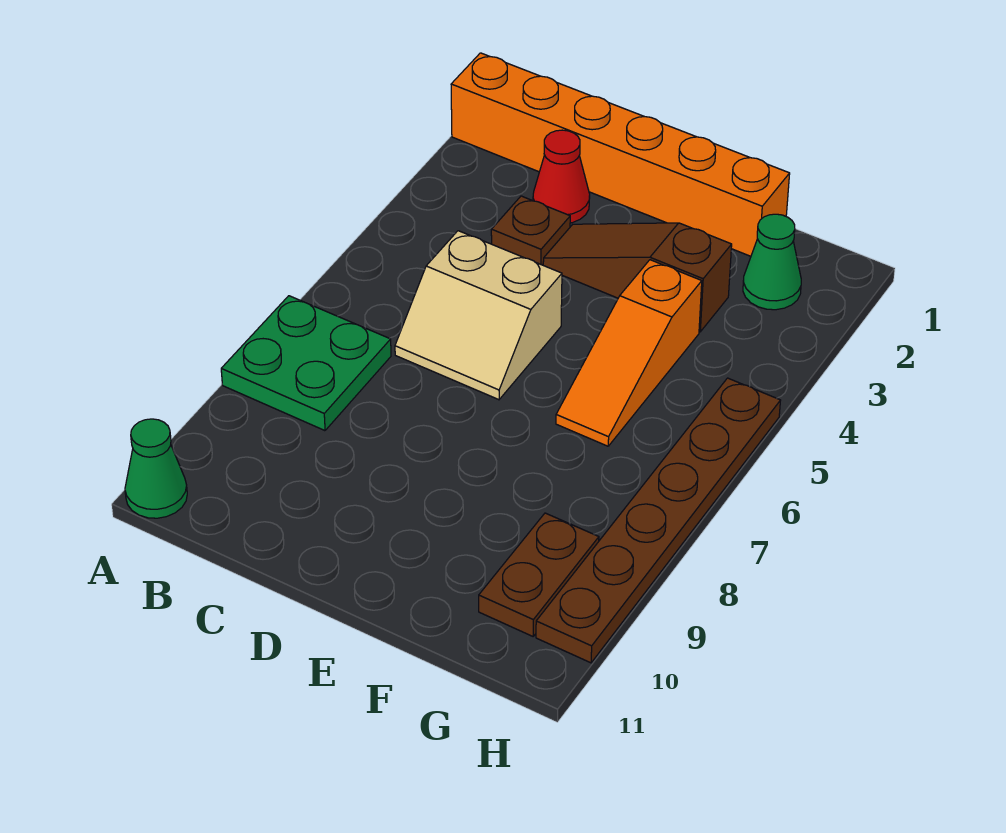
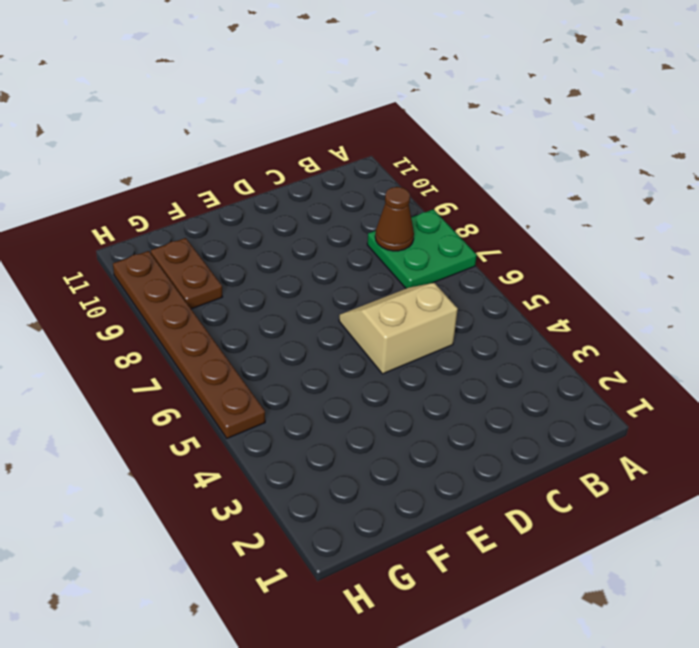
brown 1x1 cone [375,187,414,251] -> none
none -> orange 1x6 brick [451,53,790,256]
none -> green 1x1 cone [125,419,187,518]

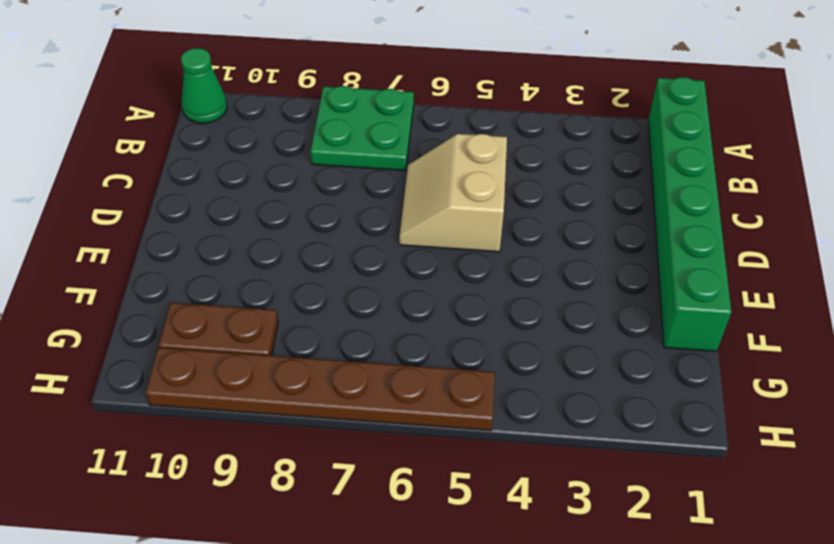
green 1x6 brick [648,77,731,351] -> orange 1x6 brick [451,53,790,256]
none -> red 1x1 cone [533,130,590,223]
none -> brown 1x1 plate [491,196,570,265]

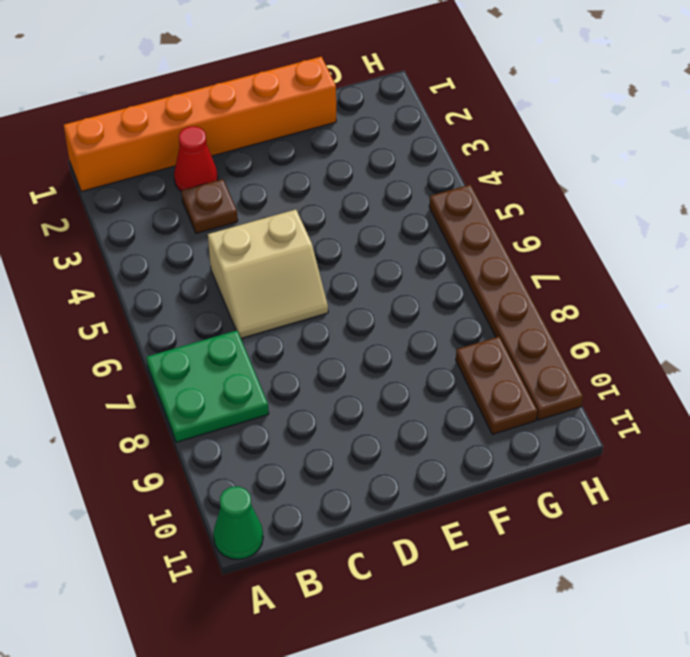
none -> brown 1x3 slope [543,223,732,332]
none -> orange 1x3 slope [556,260,702,446]

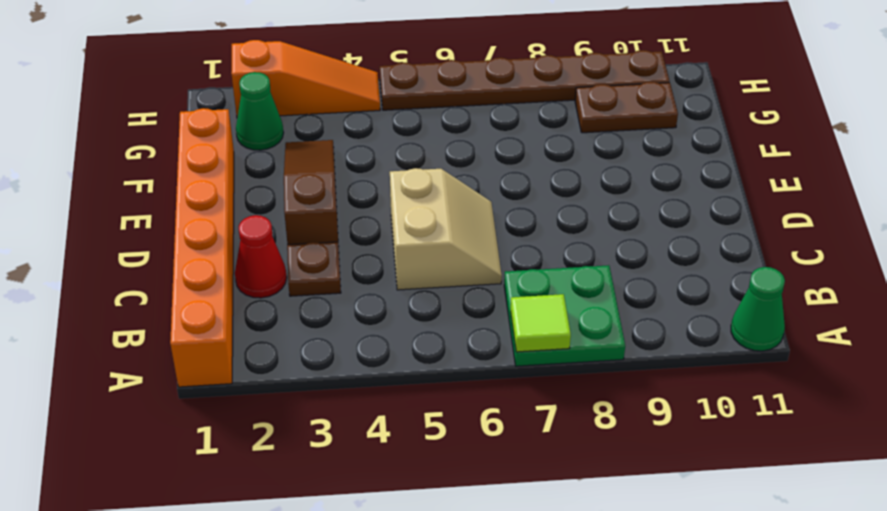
lime 1x1 tile [511,294,571,352] -> none
brown 1x3 slope [284,140,339,247] -> brown 1x3 slope turned to [543,223,732,332]
orange 1x3 slope [231,40,380,117] -> orange 1x3 slope moved to [556,260,702,446]

